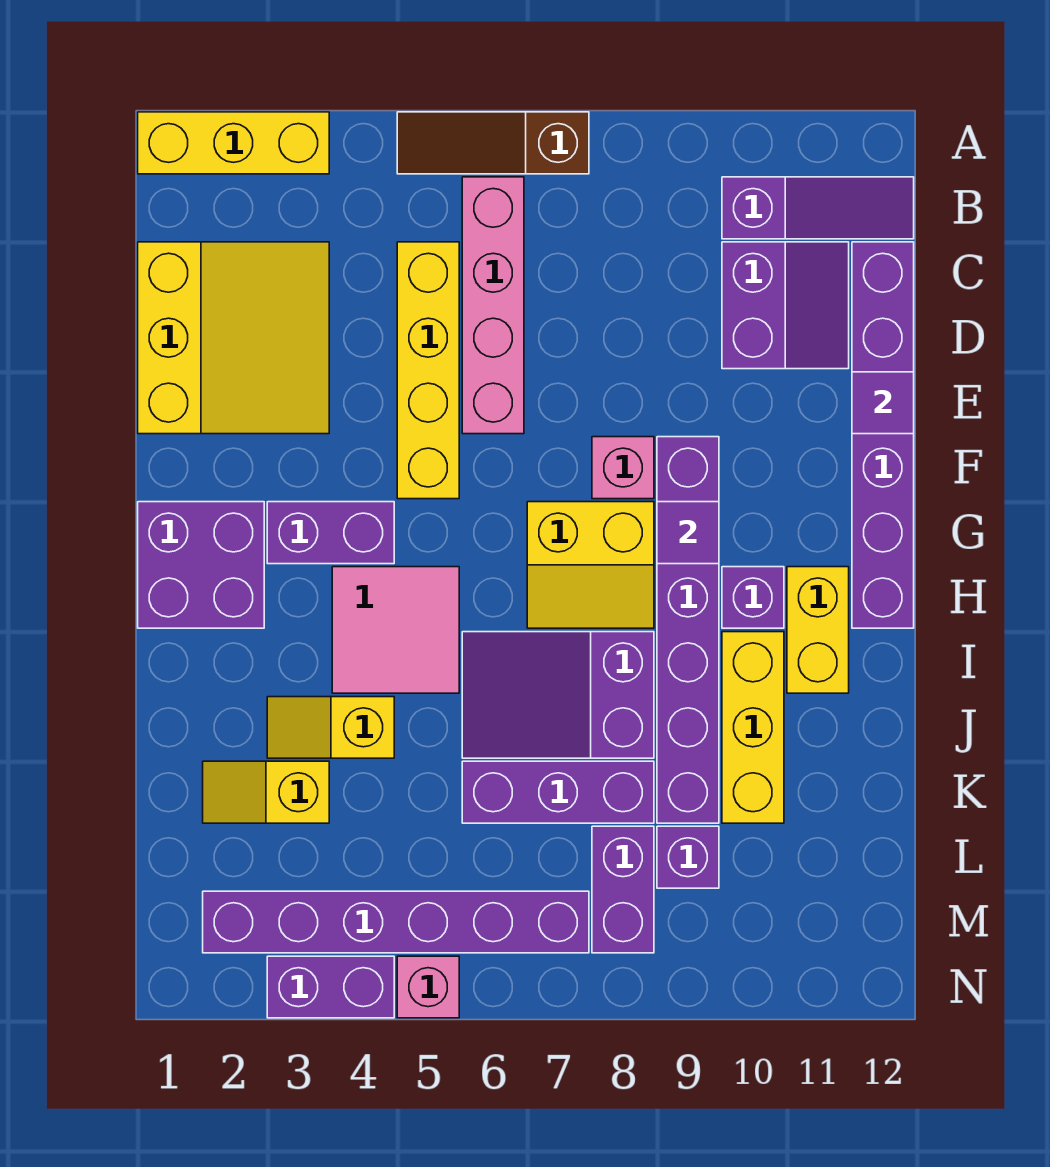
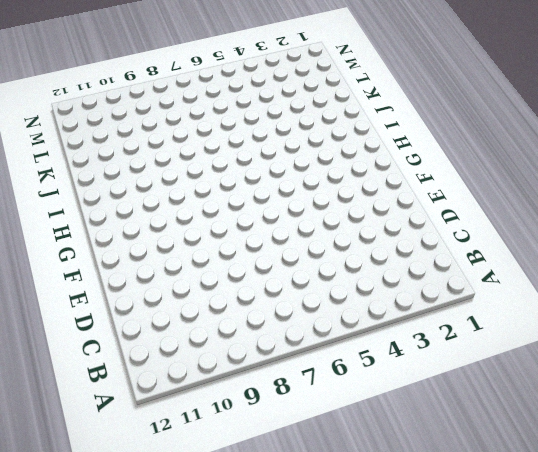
none -> yellow 1x3 brick [138,112,329,174]
none -> brown 1x3 slope [397,112,589,174]
none -> pink 1x4 brick [462,177,524,434]

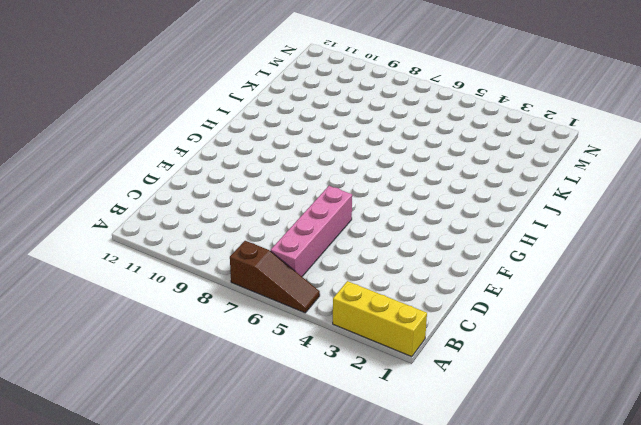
none -> purple 1x3 slope [722,177,914,239]
none -> yellow 3x3 slope [138,242,329,434]
none -> yellow 1x4 brick [397,242,459,499]

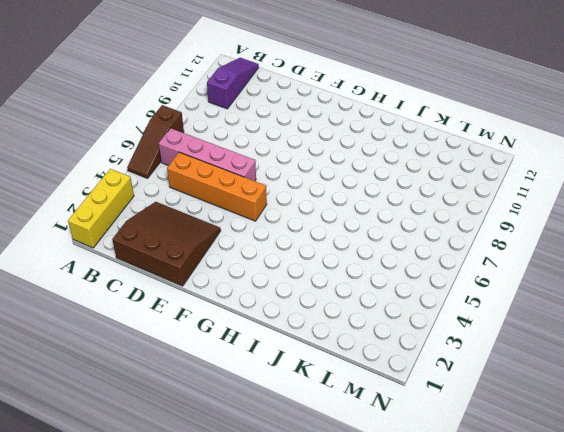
brown 3x3 slope [112,202,221,286] -> yellow 3x3 slope [138,242,329,434]
orange 1x4 brick [167,152,267,221] -> yellow 1x4 brick [397,242,459,499]
none -> purple 2x2 slope [722,242,849,369]
none -> purple 1x6 brick [852,242,914,628]
none -> pink 1x1 brick [592,437,654,499]

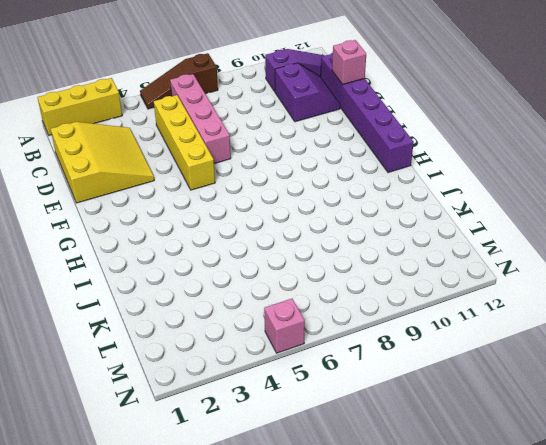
pink 1x1 brick [332,40,366,84] -> pink 1x1 brick moved to [592,437,654,499]
none -> purple 1x6 brick [657,437,719,823]
none -> purple 2x2 brick [138,502,264,628]
none -> purple 1x2 brick [267,502,394,564]

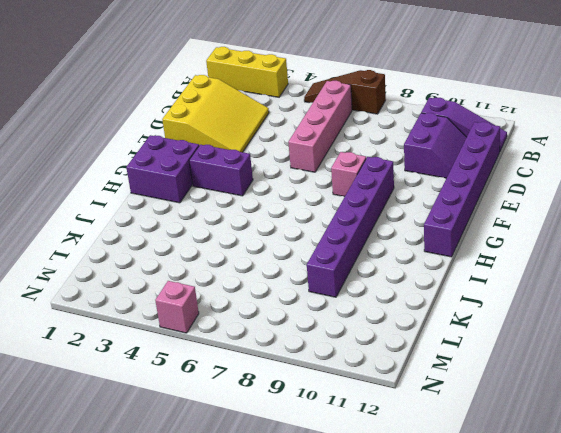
none -> yellow 1x4 brick [397,242,459,499]
none -> yellow 2x2 slope [527,502,654,628]
none -> pink 2x2 tile [332,567,459,693]

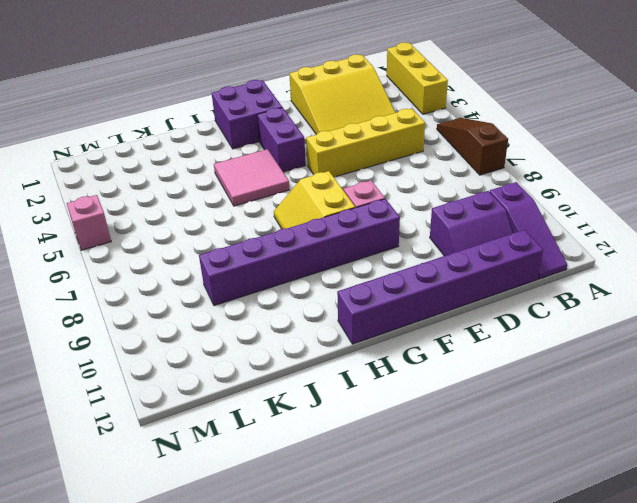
none -> pink 1x4 brick [462,177,524,434]
none -> purple 1x1 brick [722,567,784,628]
none -> yellow 1x2 brick [787,567,849,693]

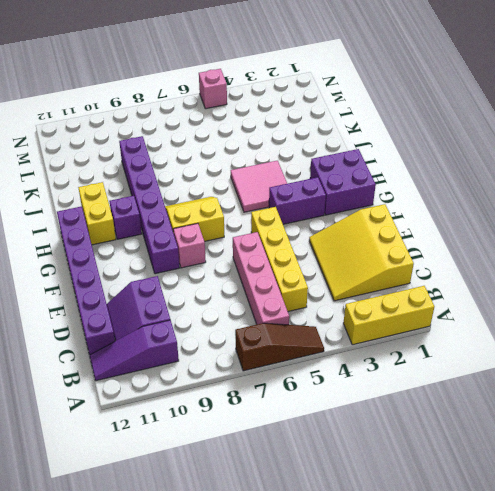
none -> purple 2x3 slope [462,632,654,758]
none -> yellow 1x3 brick [722,632,784,823]
none -> yellow 1x2 slope [267,697,394,758]

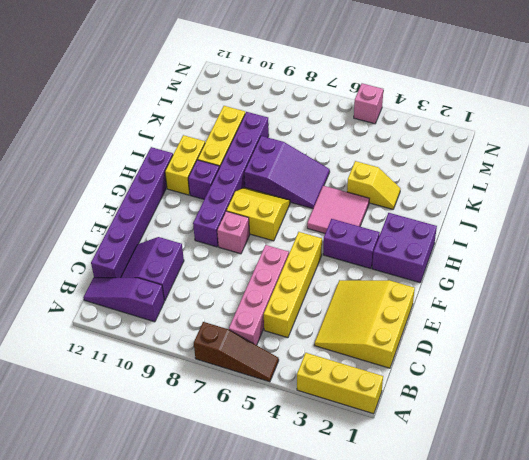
none -> yellow 1x2 slope [203,761,329,823]
none -> purple 1x3 brick [462,761,654,823]
none -> purple 1x2 brick [592,826,654,953]

